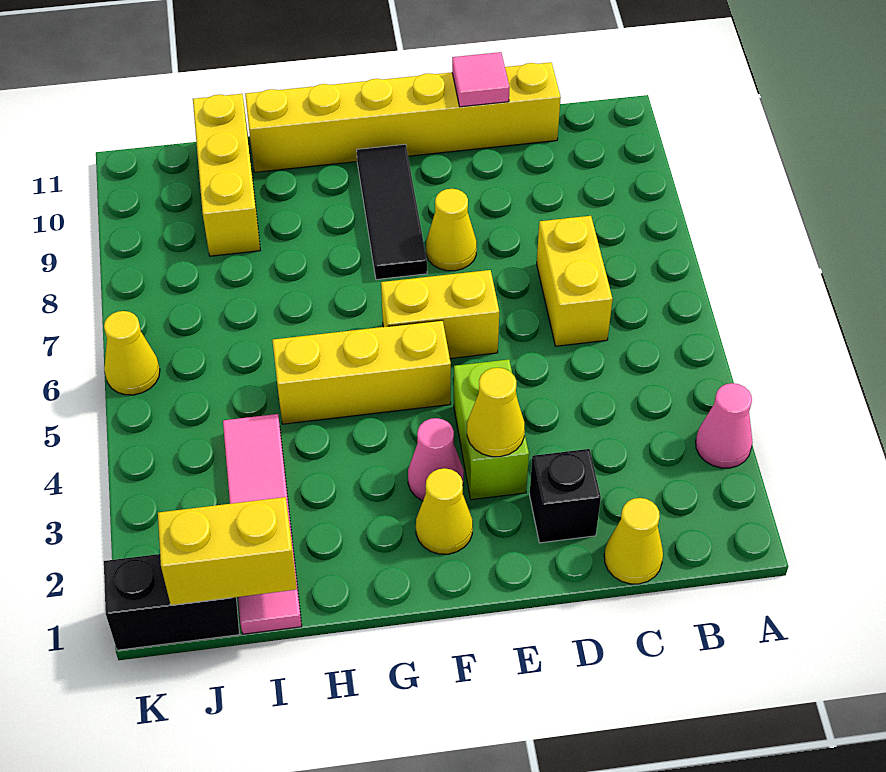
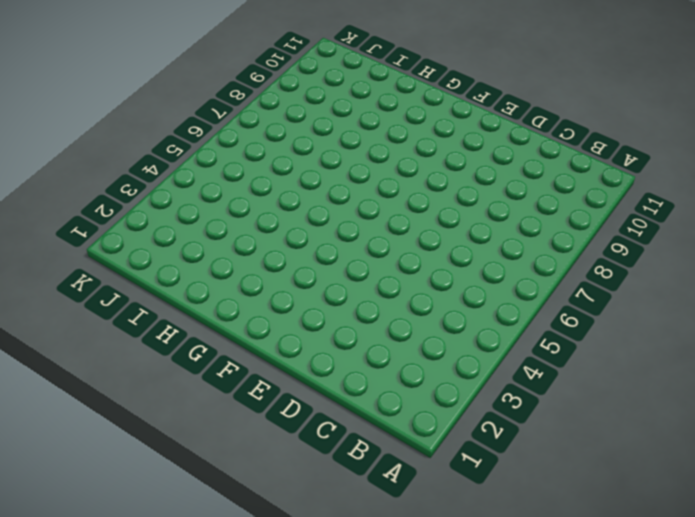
none -> pink 1x1 cone [696,383,753,468]
none -> yellow 1x1 cone [604,498,663,584]
none -> yellow 1x2 brick [537,216,613,346]

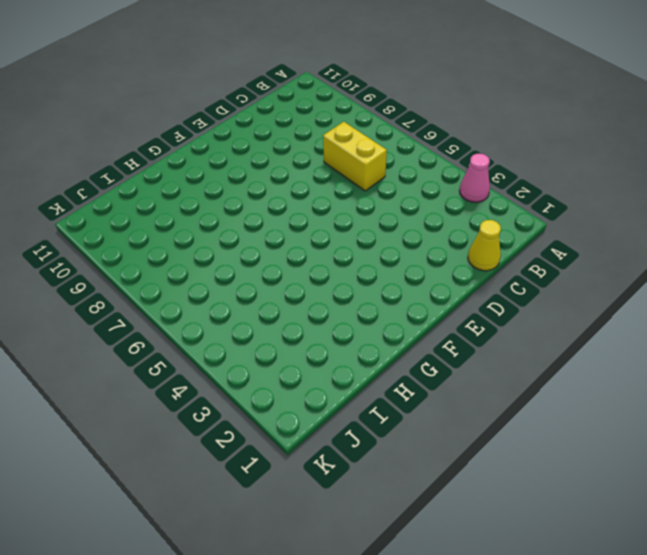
none -> yellow 1x6 brick [245,62,561,172]
none -> black 1x1 brick [530,449,601,543]
none -> lime 1x2 brick [454,359,529,500]

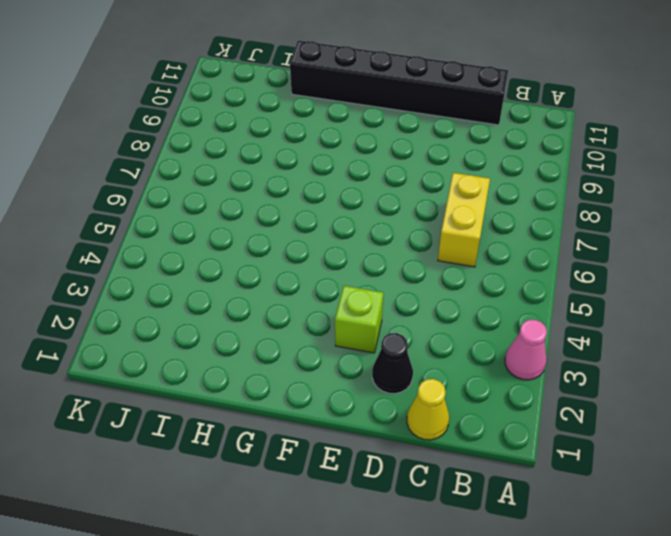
black 1x6 brick [290,41,508,125] -> yellow 1x6 brick [245,62,561,172]
black 1x1 cone [372,333,413,394] -> black 1x1 brick [530,449,601,543]
lime 1x1 brick [335,286,383,353] -> lime 1x2 brick [454,359,529,500]
none -> yellow 1x2 brick [381,270,499,358]
none -> yellow 1x1 cone [426,189,477,271]
none -> yellow 1x1 cone [416,468,473,554]

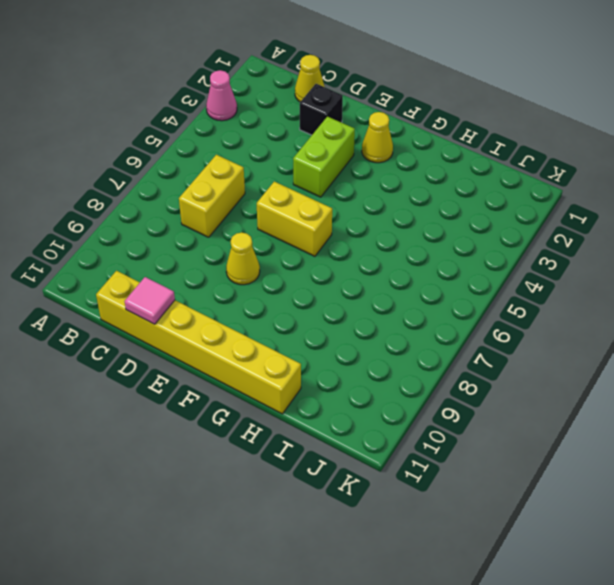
none -> pink 1x1 cone [408,418,464,501]
none -> yellow 1x3 brick [272,320,451,424]
none -> black 1x3 tile [357,144,427,280]

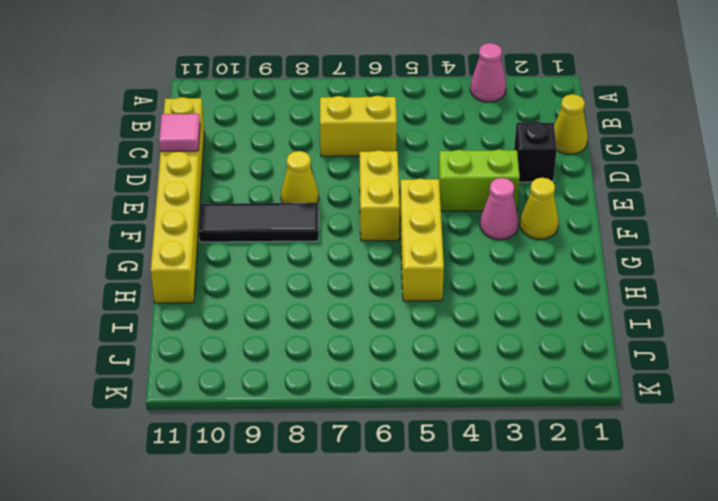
none -> pink 1x4 tile [223,414,302,634]
none -> yellow 1x3 brick [193,94,260,256]
none -> black 1x2 brick [104,554,239,650]

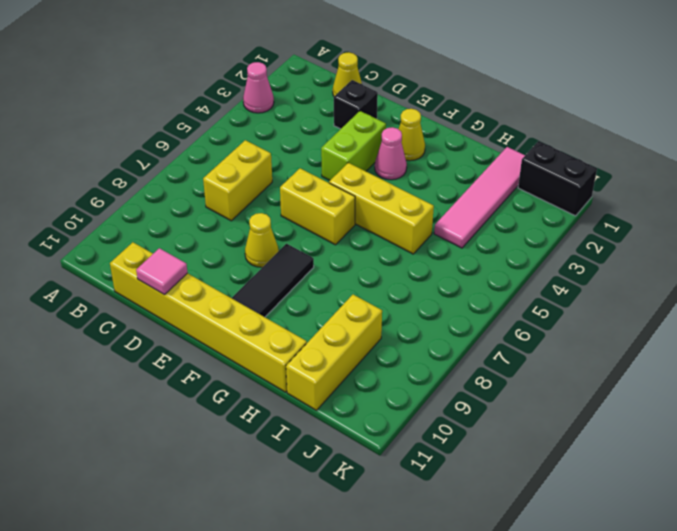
none -> yellow 1x1 cone [104,311,160,395]
none -> yellow 1x1 cone [467,368,525,457]
none -> yellow 1x2 brick [158,497,297,605]

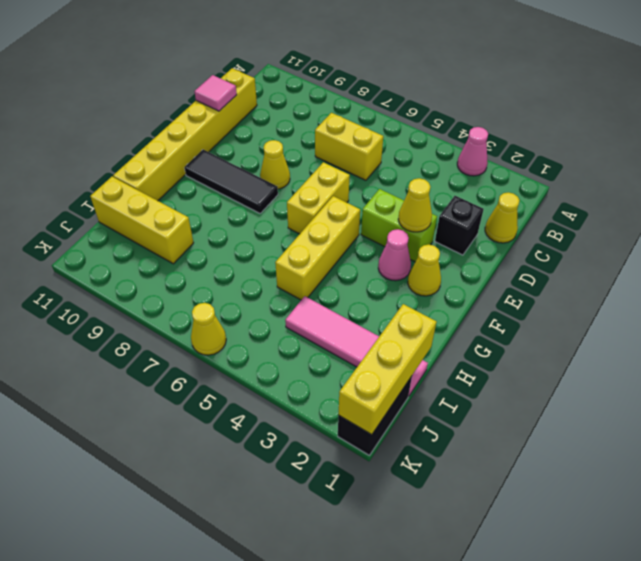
yellow 1x3 brick [338,304,437,435] -> yellow 1x2 brick [158,497,297,605]

